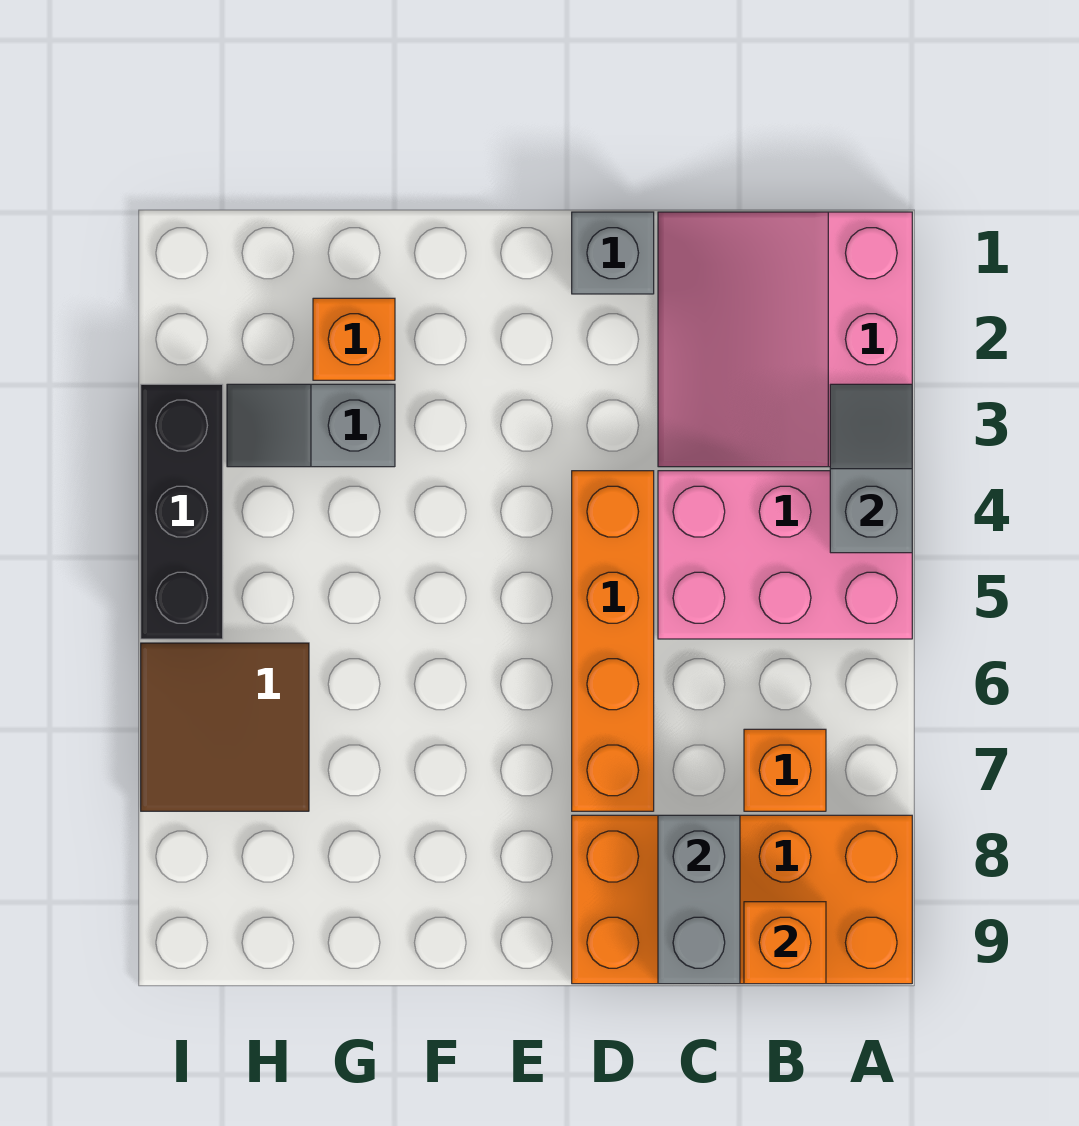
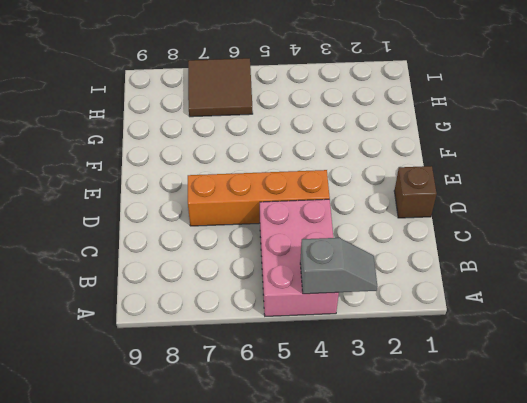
brown 1x1 brick [394,166,437,218] -> grey 1x1 brick [572,212,654,294]
none -> pink 3x3 slope [658,212,912,467]
none -> orange 2x4 brick [572,815,912,984]
none -> orange 1x1 brick [744,729,826,811]

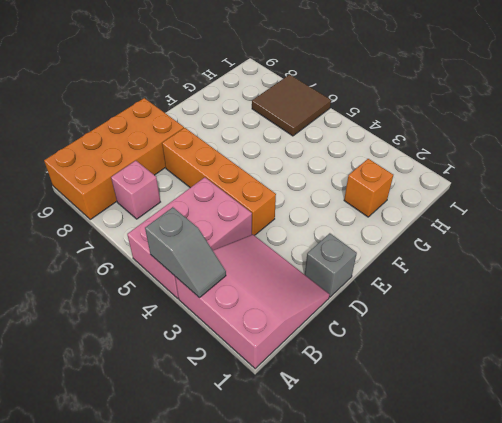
pink 1x1 brick [111,161,160,219] -> orange 1x1 brick [744,729,826,811]
none -> grey 1x2 slope [227,384,395,467]
none -> black 1x3 brick [141,384,223,639]
none -> orange 1x1 brick [744,902,826,984]

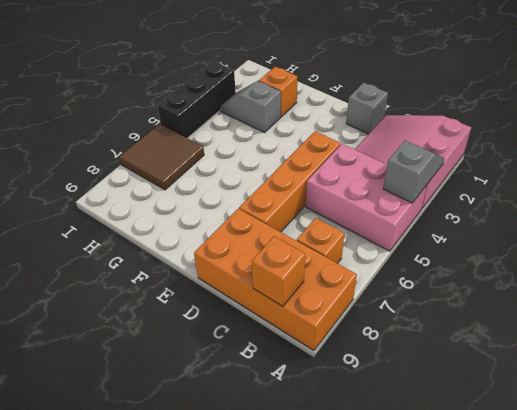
none -> grey 1x2 brick [658,815,740,984]

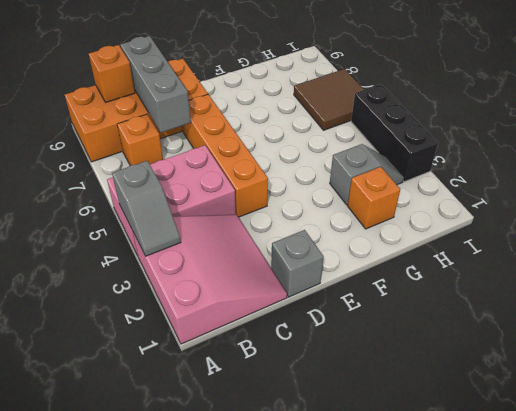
grey 1x3 brick [120,36,191,132] -> grey 1x2 brick [658,815,740,984]

